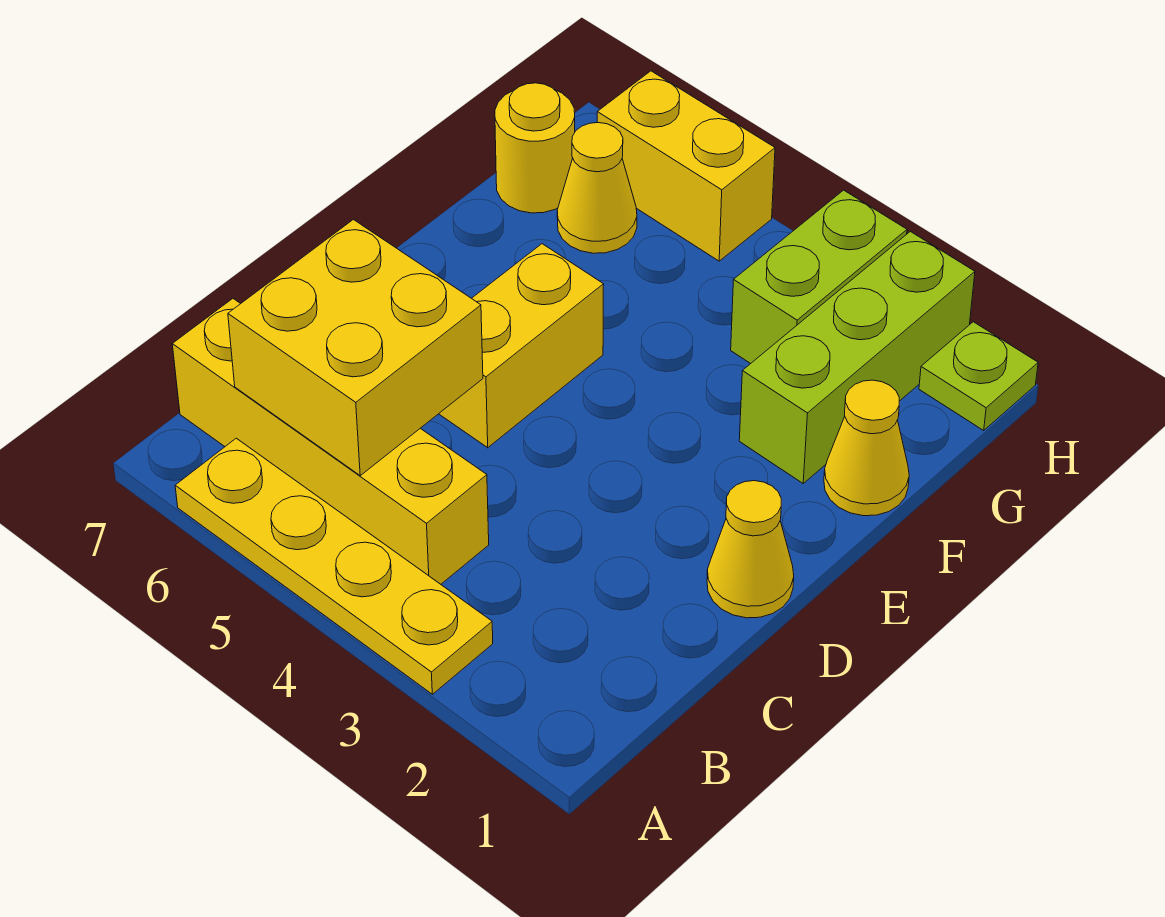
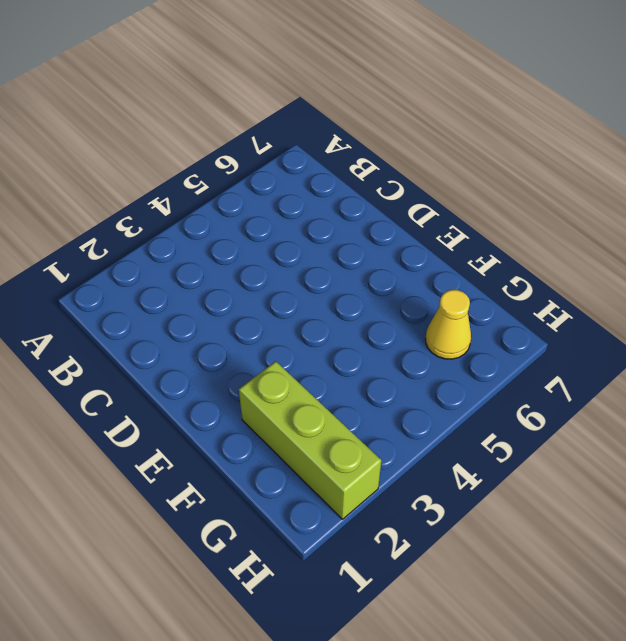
none -> yellow 1x4 plate [175,438,493,694]
none -> yellow 1x4 brick [172,299,489,584]
none -> yellow 1x1 cone [707,481,794,618]

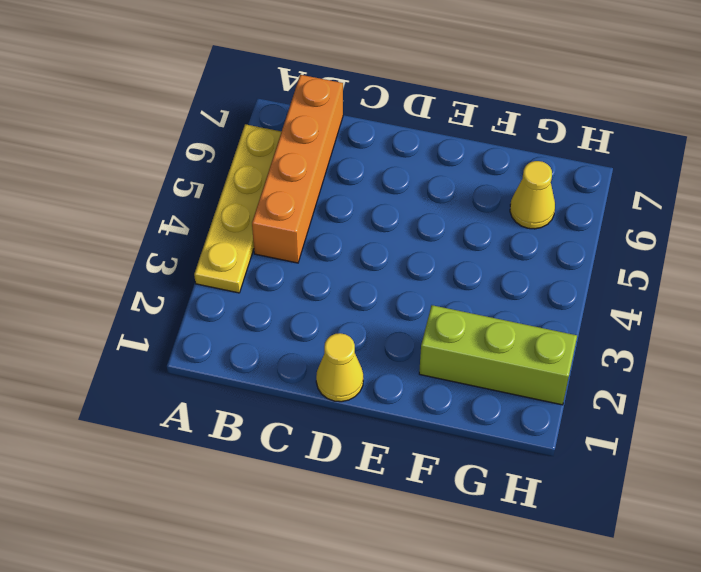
orange 1x4 brick [252,75,343,263] -> yellow 1x4 brick [172,299,489,584]
none -> yellow 1x2 brick [439,244,604,448]
none -> yellow 1x1 cone [824,380,909,516]
none -> lime 1x2 brick [731,190,907,364]

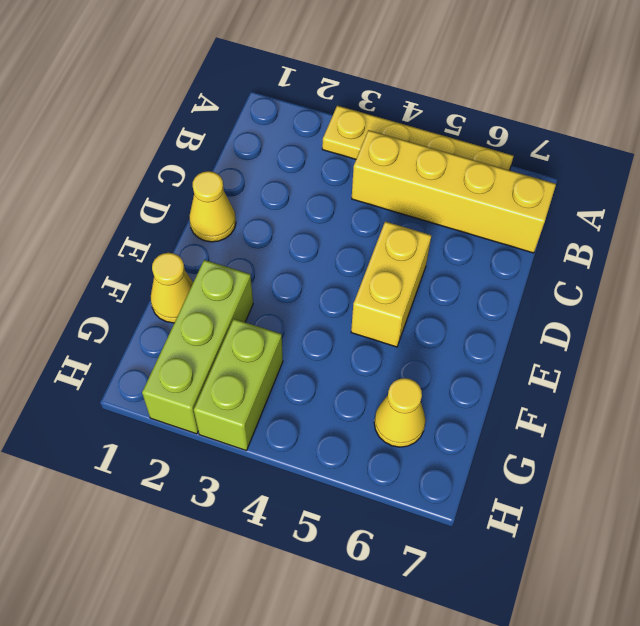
none -> yellow 1x1 round brick [495,83,575,213]
none -> lime 1x1 plate [919,322,1038,430]
none -> yellow 1x2 brick [597,71,775,261]

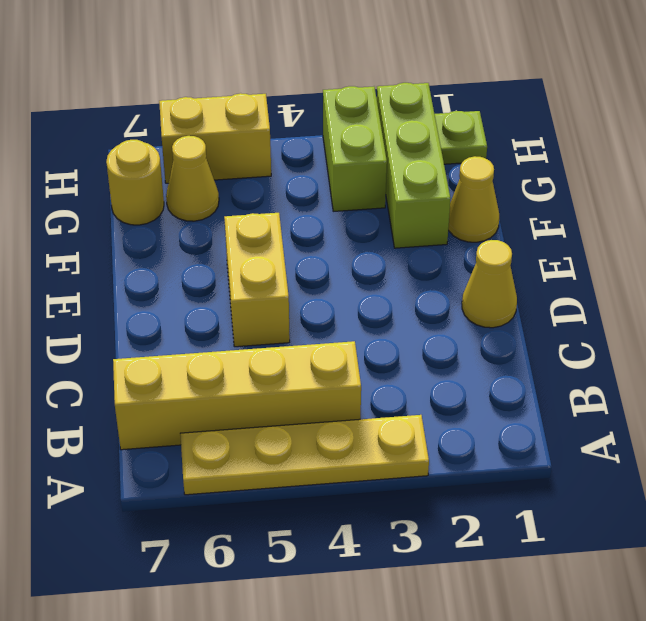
none -> yellow 2x2 brick [228,220,483,475]

